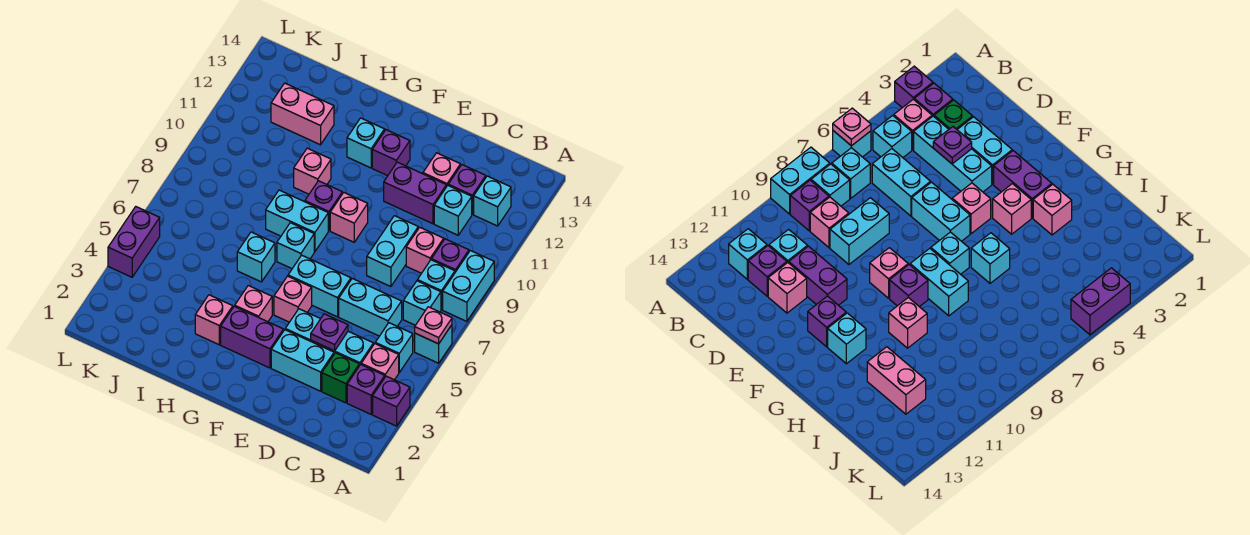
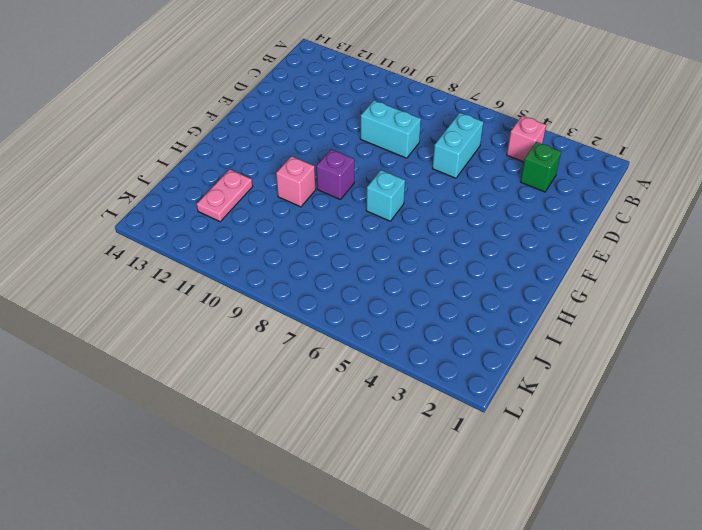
pink 1x2 plate [197,169,253,222] -> pink 1x2 brick [271,83,334,145]
none -> purple 1x1 brick [373,376,410,426]
none -> cyan 1x1 brick [415,325,452,363]
none -> cyan 1x2 brick [443,251,494,321]
none -> purple 1x1 brick [347,365,385,414]

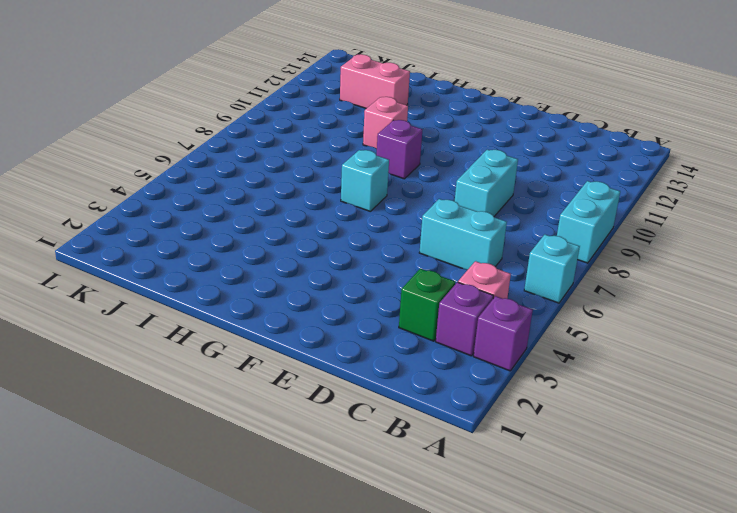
none -> cyan 1x1 brick [375,323,413,372]
none -> cyan 1x1 brick [403,281,441,325]
none -> cyan 1x1 brick [417,260,455,310]
none -> purple 1x1 brick [432,239,469,272]

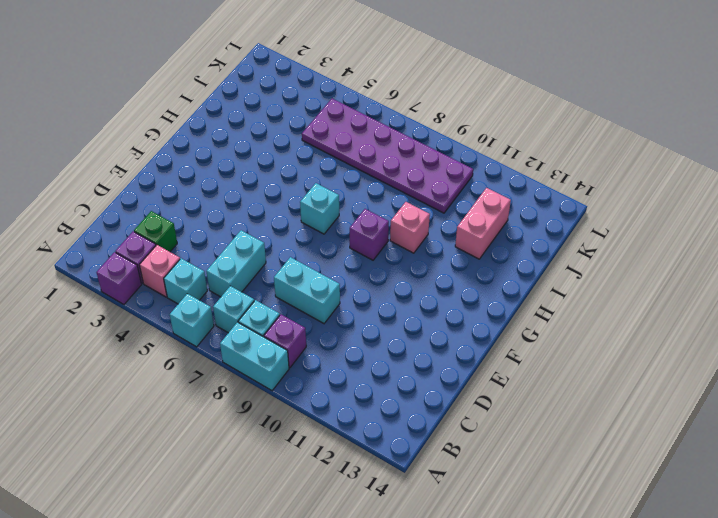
purple 2x6 plate [302,99,473,213] -> none
none -> cyan 1x1 brick [474,176,511,226]
none -> cyan 1x3 brick [285,309,373,366]
none -> pink 1x1 brick [406,227,444,273]
none -> cyan 1x1 brick [434,186,472,235]

